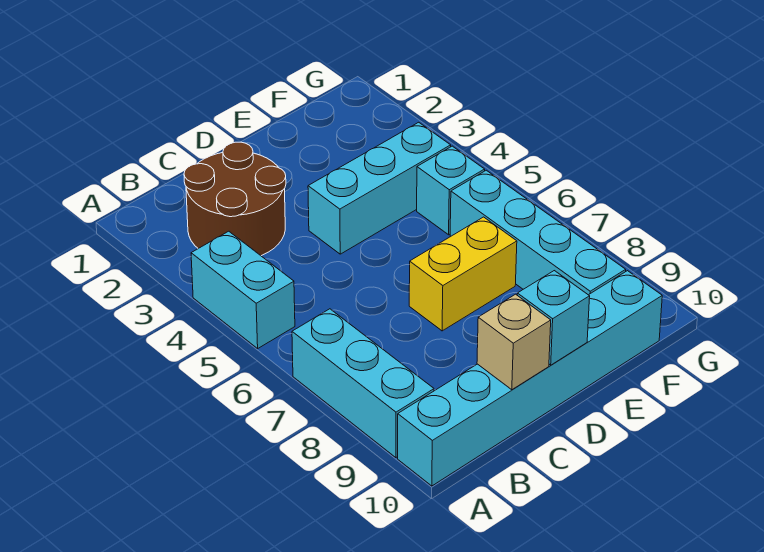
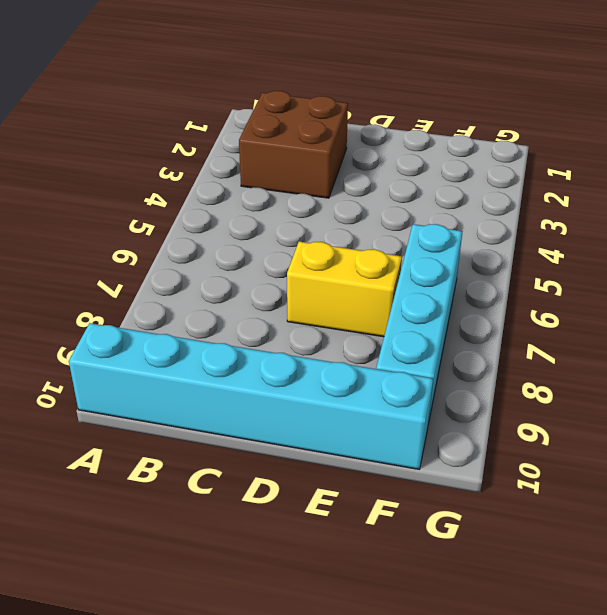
brown 2x2 brick [239,91,348,198] -> brown 2x2 round brick [184,142,286,256]
none -> cyan 1x2 brick [191,231,295,348]
none -> cyan 1x3 brick [292,309,434,458]

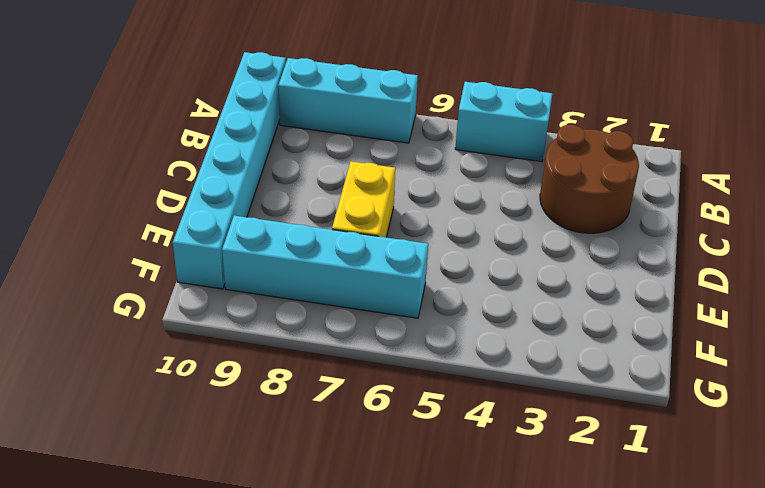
none -> cyan 1x3 brick [308,122,451,254]
none -> cyan 1x1 brick [417,146,485,235]

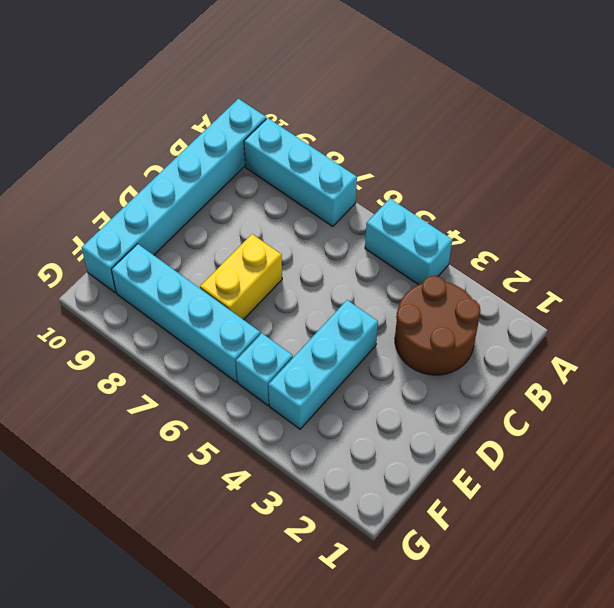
none -> tan 1x1 brick [477,294,551,390]
none -> cyan 1x1 brick [517,271,590,365]

